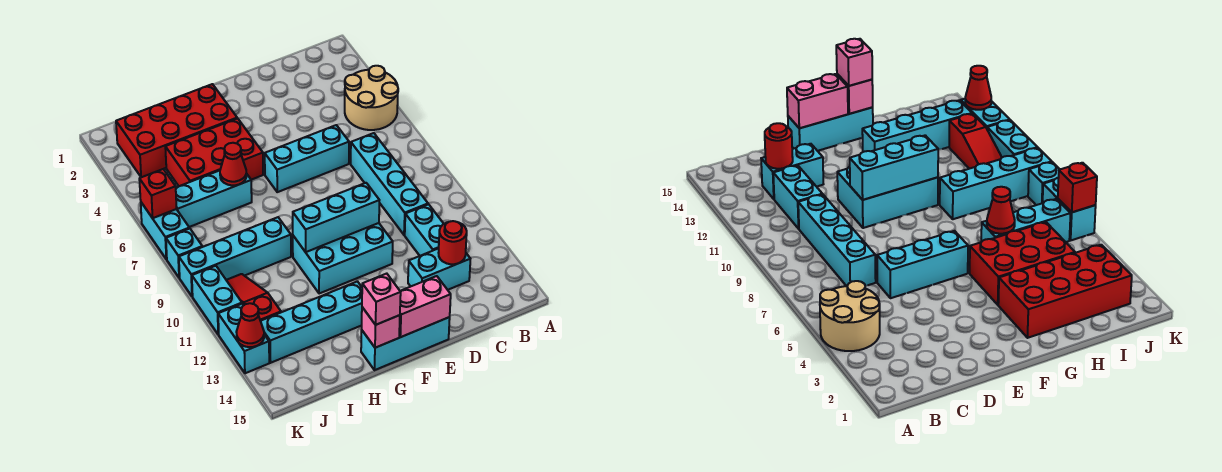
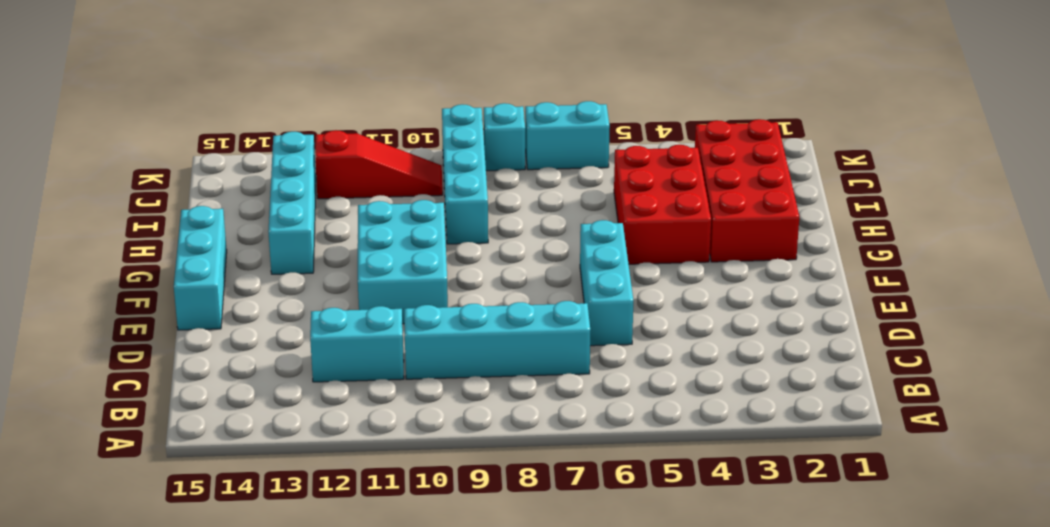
none -> tan 2x2 round brick [345,66,398,130]
none -> cyan 1x2 brick [408,248,470,290]
none -> cyan 1x3 brick [176,171,252,227]

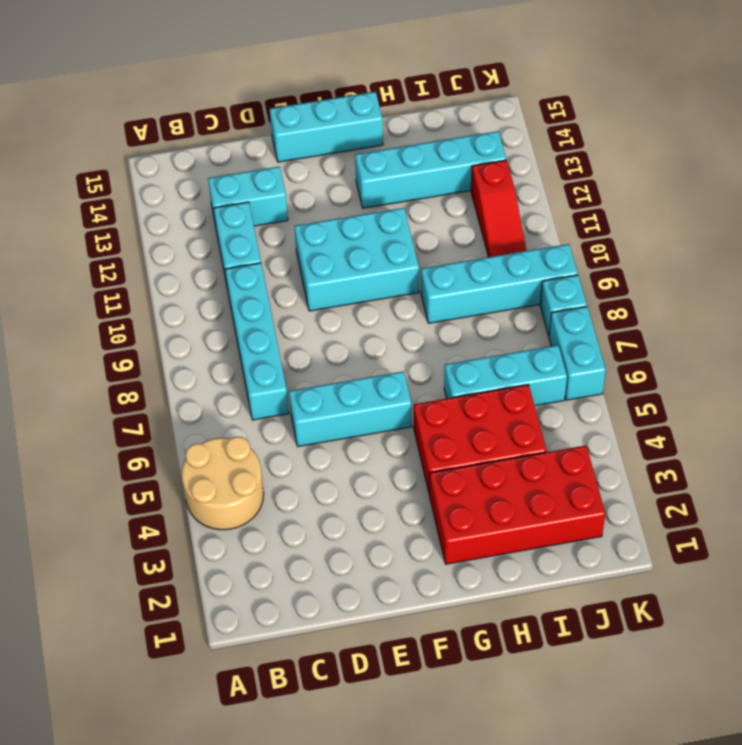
none -> cyan 1x2 brick [192,266,242,334]
none -> cyan 1x2 brick [218,304,269,373]
none -> red 1x1 round brick [439,221,467,264]

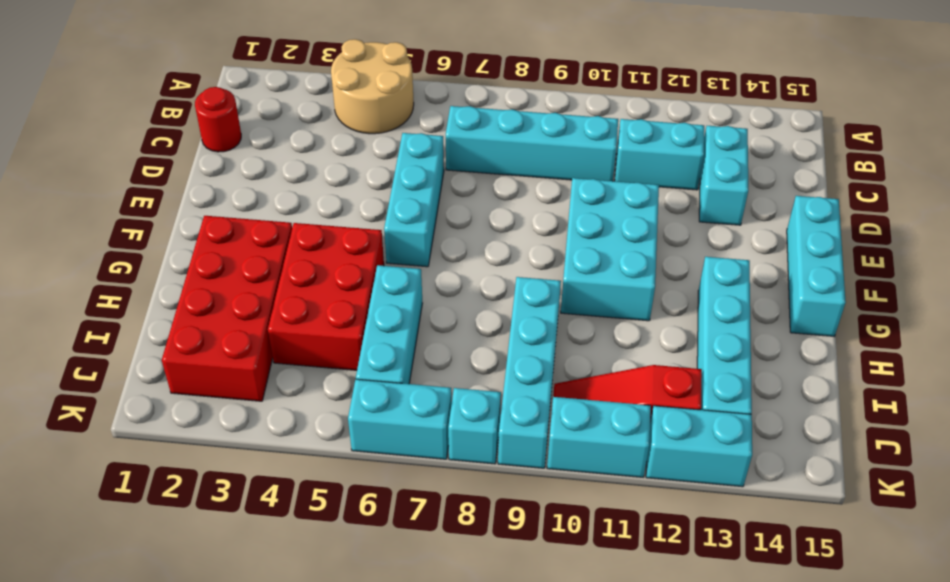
red 1x1 round brick [195,87,241,152] -> red 1x1 round brick moved to [439,221,467,264]
none -> cyan 1x3 brick [293,183,379,252]
none -> pink 1x2 brick [399,276,451,337]
none -> pink 1x1 brick [362,307,400,348]

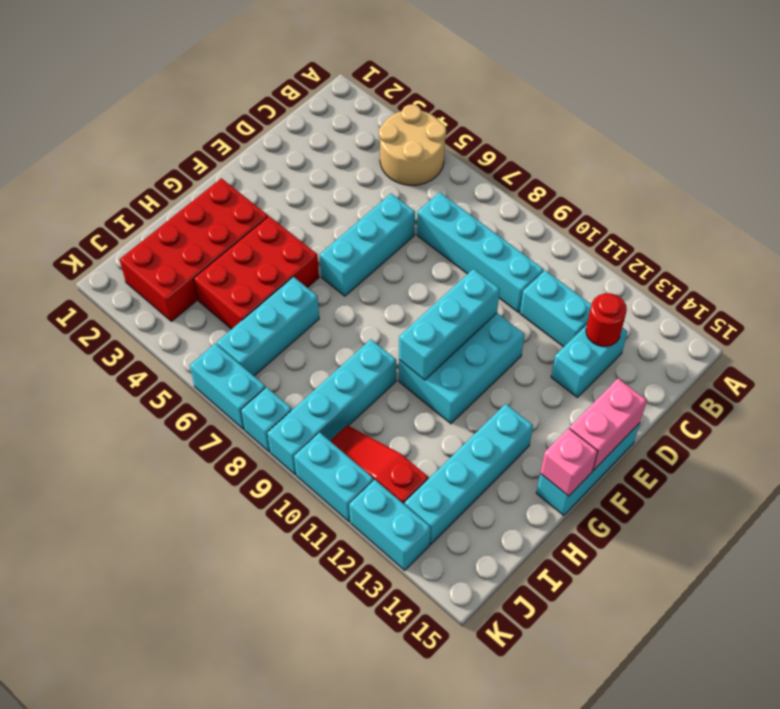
none -> red 1x1 cone [220,143,246,185]
none -> red 1x1 brick [139,169,177,218]
none -> red 1x1 cone [236,303,264,347]

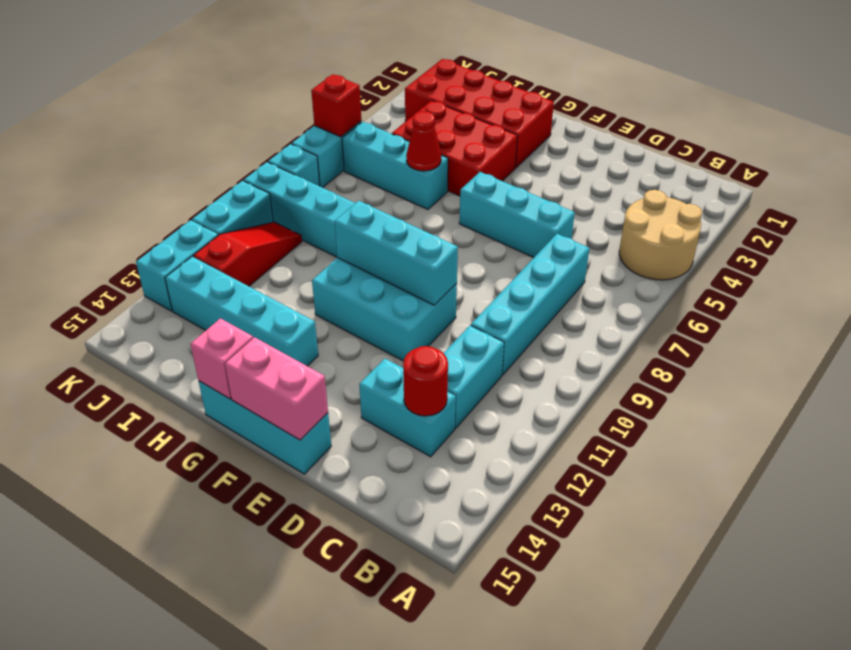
none -> red 1x1 cone [236,303,264,347]
none -> pink 1x1 brick [362,274,401,325]

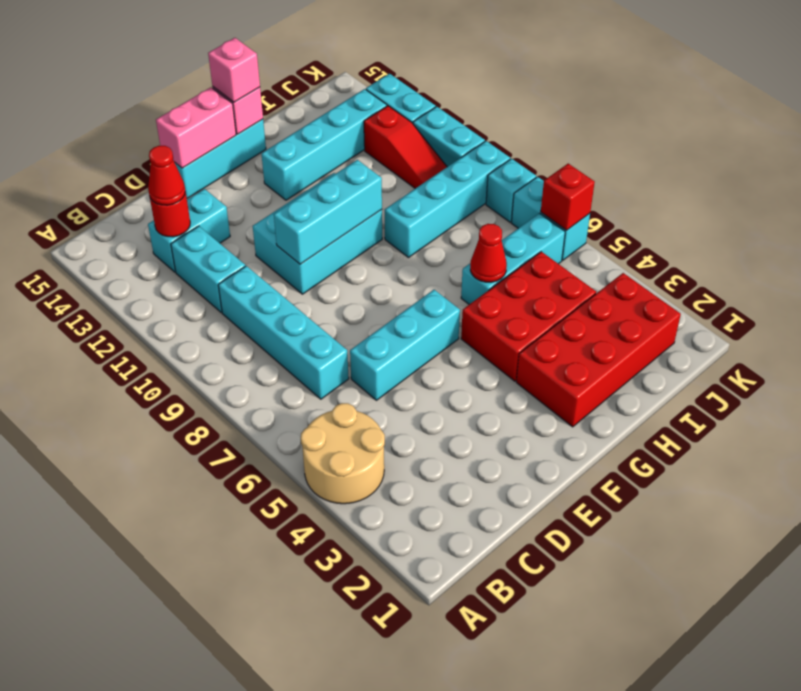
red 1x1 cone [148,146,186,205] -> red 1x1 cone moved to [236,303,264,347]

